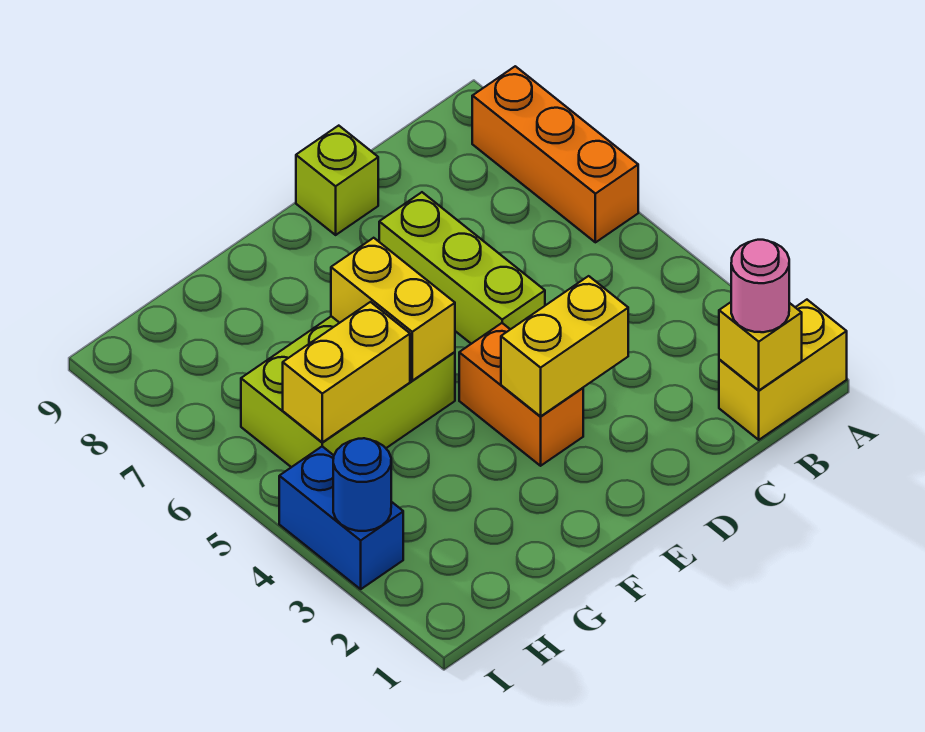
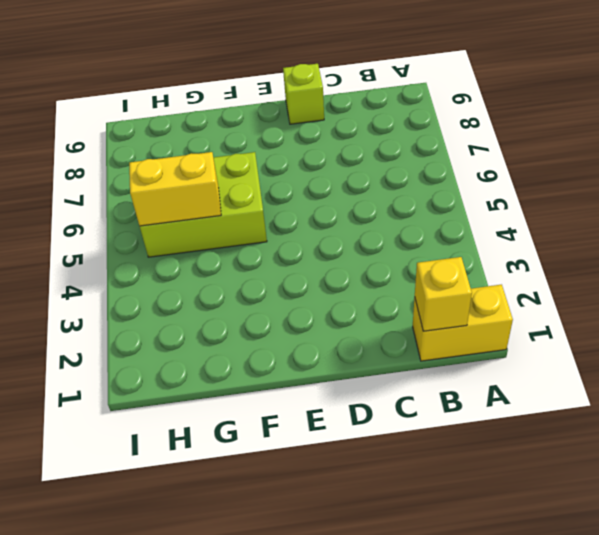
none -> orange 1x3 brick [472,66,638,242]
none -> lime 1x3 brick [379,192,545,344]
none -> orange 1x2 brick [459,323,583,466]

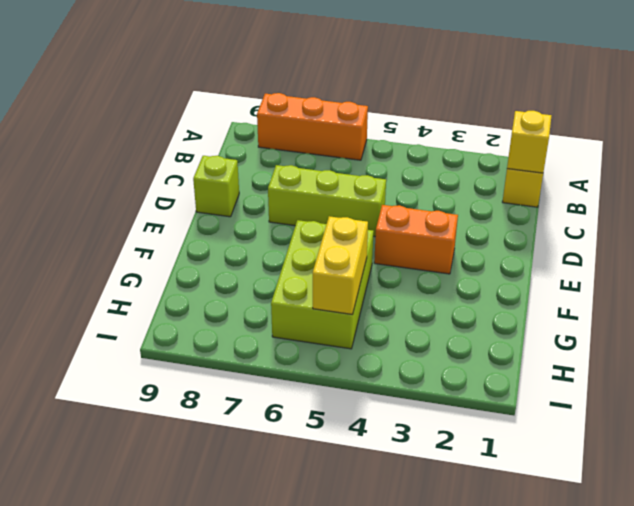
none -> blue 1x2 brick [279,446,403,589]
none -> yellow 1x2 brick [501,276,628,416]
none -> yellow 1x2 brick [331,238,455,381]

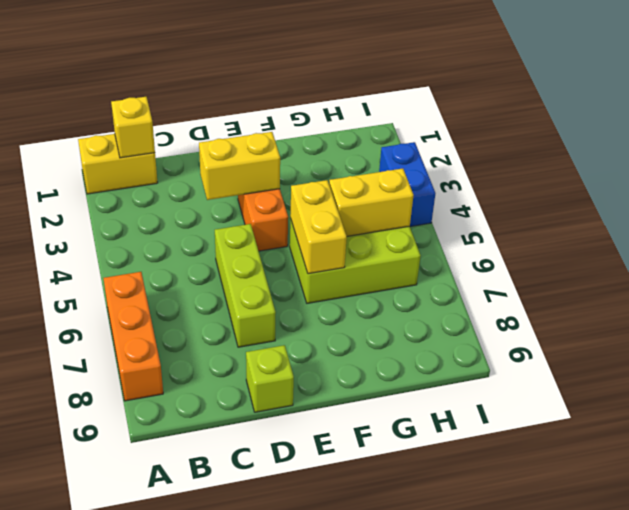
none -> blue 1x1 round brick [333,438,391,531]
none -> pink 1x1 round brick [731,240,789,332]

